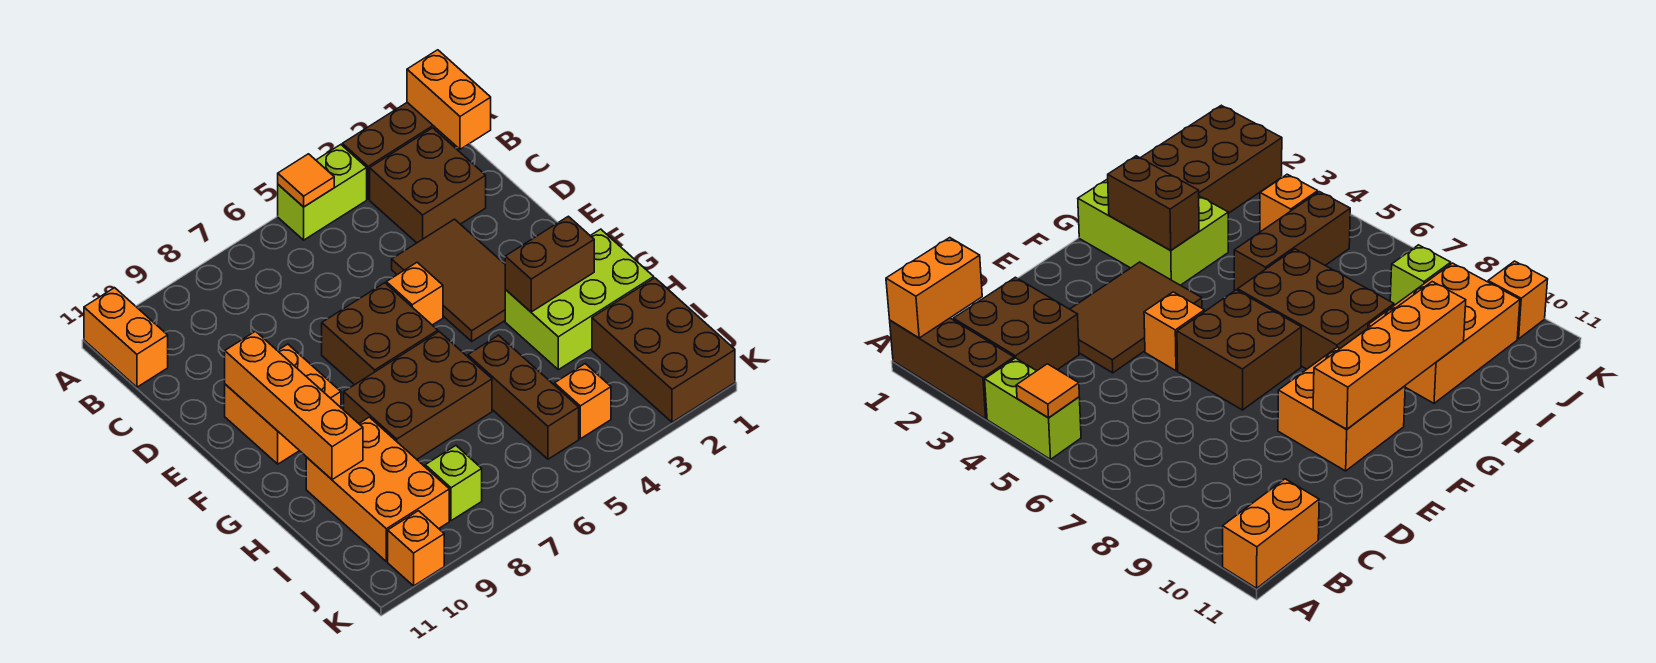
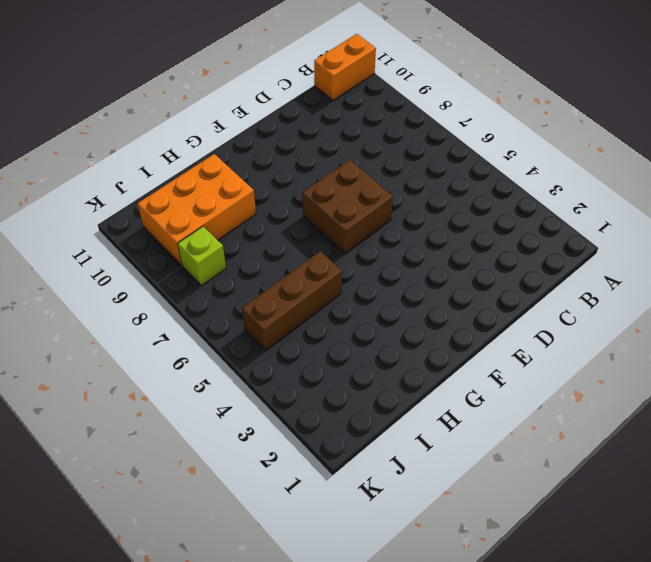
none -> brown 1x3 brick [342,102,454,199]
none -> lime 1x2 brick [278,145,367,240]
none -> brown 2x2 brick [370,128,486,243]

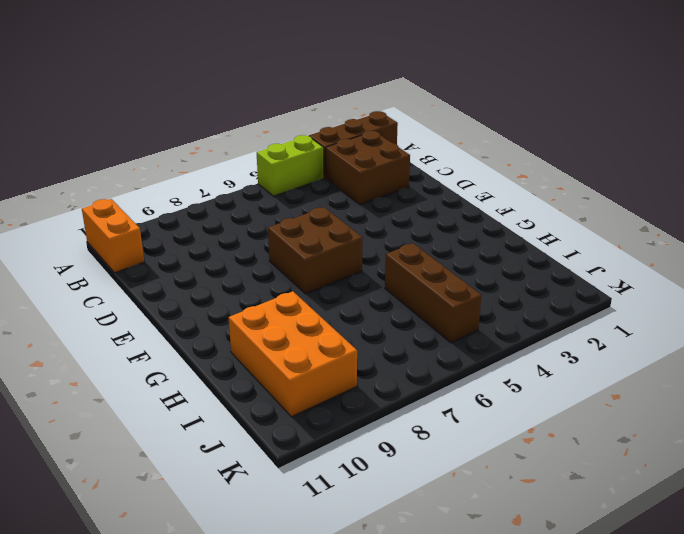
none -> brown 2x3 tile [392,219,505,341]
none -> orange 1x1 brick [386,262,443,325]
none -> orange 2x2 brick [225,344,341,464]

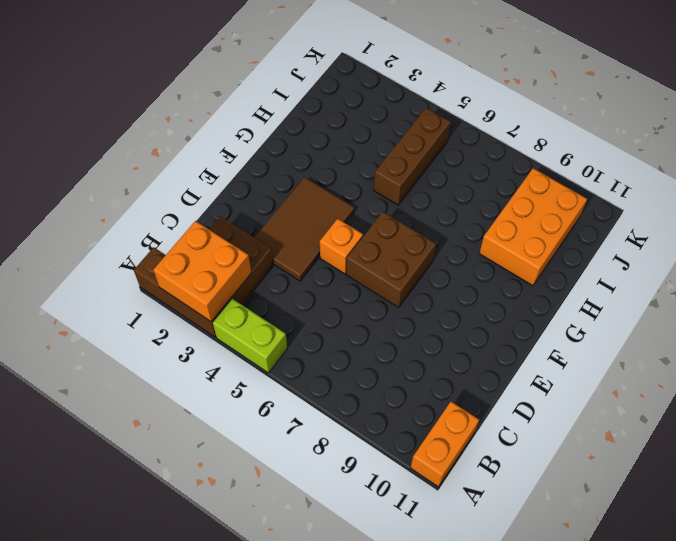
orange 2x2 brick [153,221,251,322] -> orange 2x2 brick moved to [225,344,341,464]
none -> lime 2x3 brick [505,229,654,370]
none -> brown 2x3 brick [344,332,492,459]
none -> brown 2x3 brick [592,278,735,422]

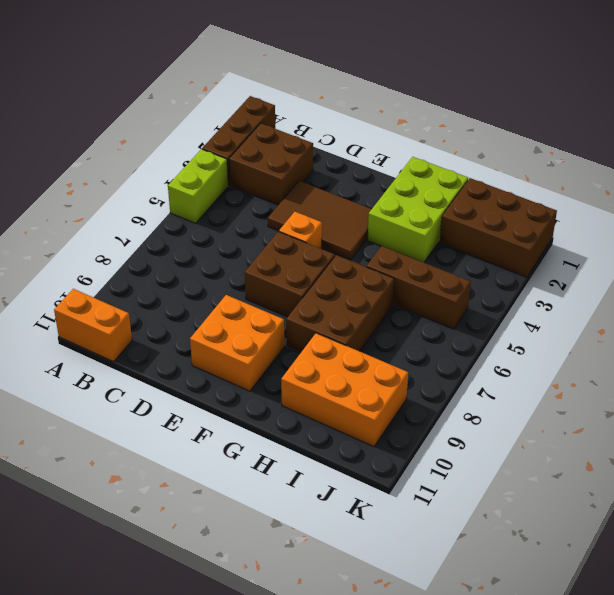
none -> orange 1x1 brick [554,364,611,439]
none -> lime 1x1 brick [425,446,482,521]
none -> orange 1x1 brick [388,511,444,586]

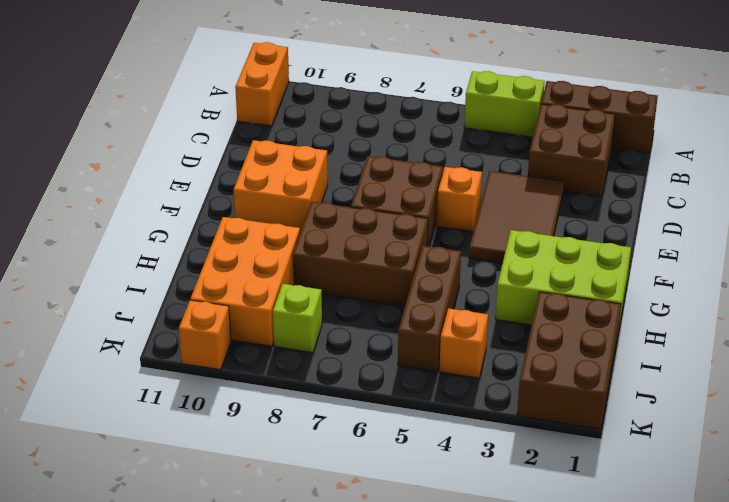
none -> orange 1x2 brick [407,50,491,149]
none -> orange 1x1 tile [278,154,334,207]
none -> orange 1x4 brick [225,331,363,480]

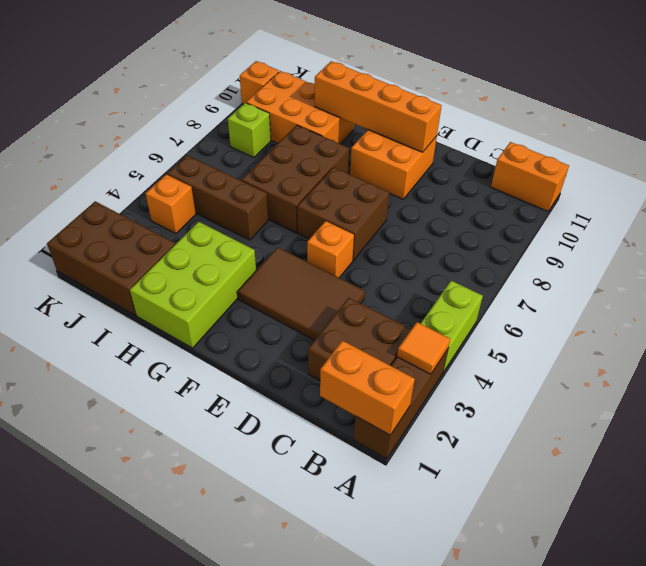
orange 1x1 tile [397,322,450,374] -> orange 1x1 tile moved to [278,154,334,207]
none -> brown 1x2 brick [505,216,594,312]

